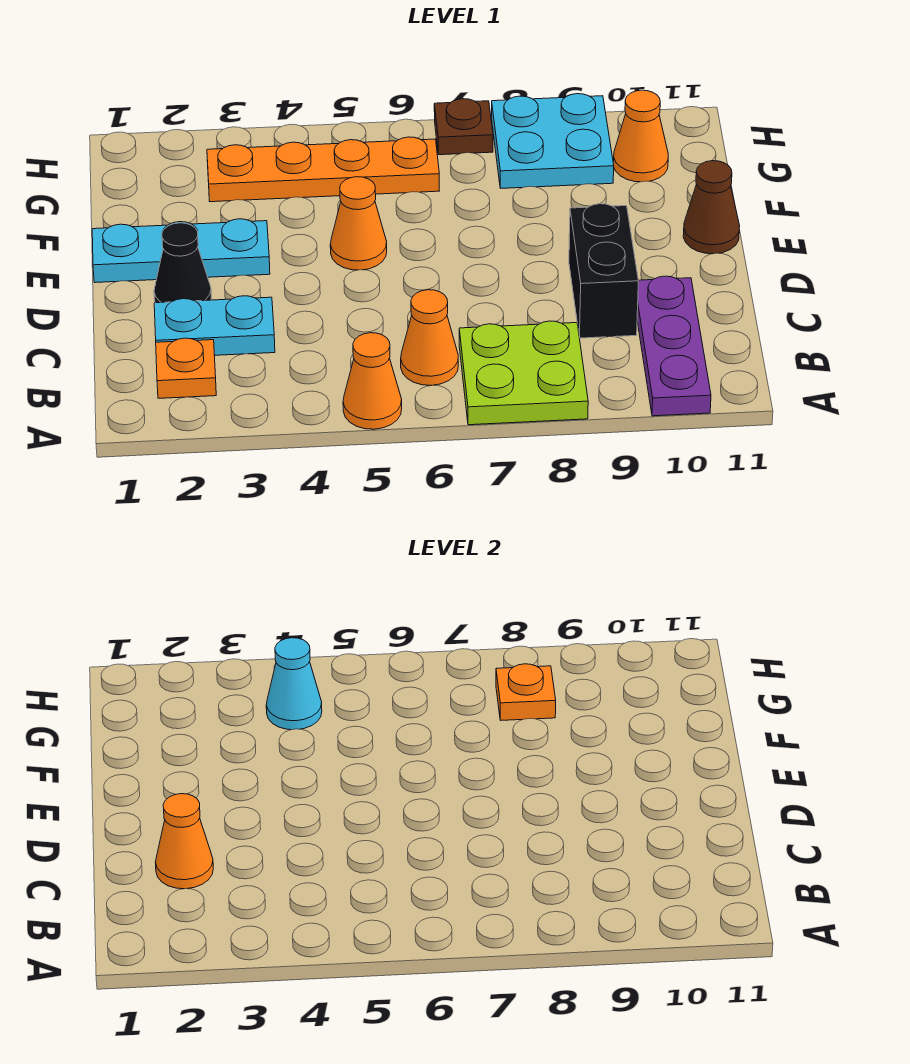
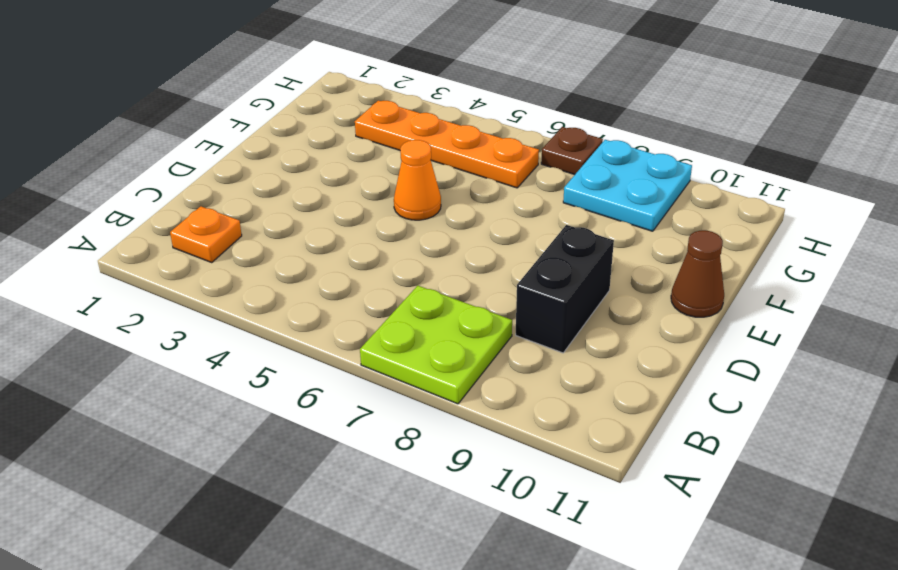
none -> orange 1x1 cone [343,333,402,429]
none -> purple 1x3 plate [637,276,711,416]
none -> orange 1x1 cone [401,290,458,385]

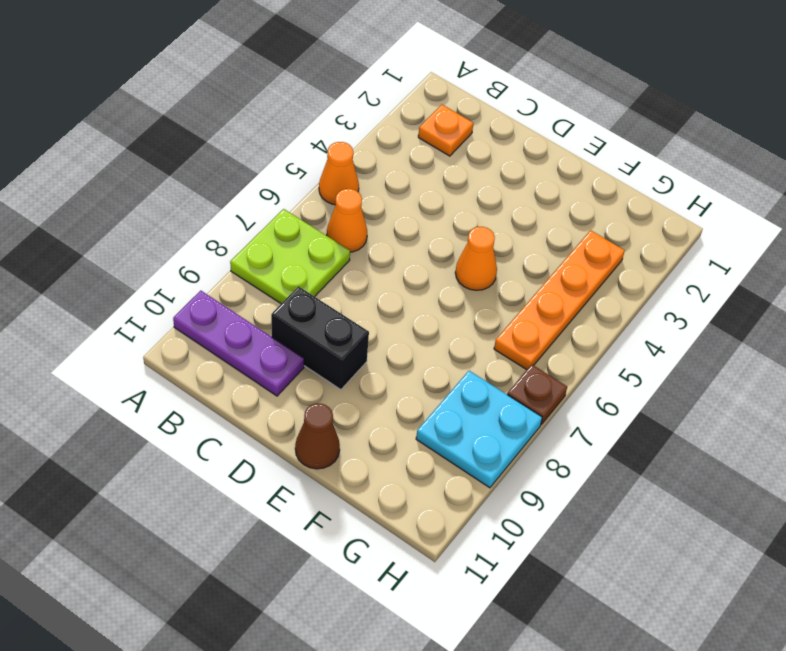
none -> cyan 1x2 plate [154,296,275,355]
none -> black 1x1 cone [154,223,211,303]
none -> cyan 1x3 plate [92,219,270,283]

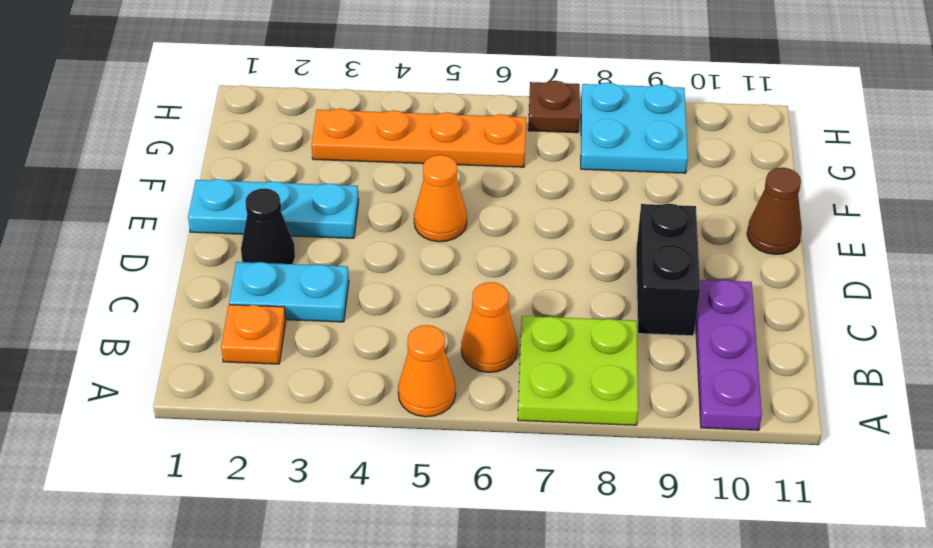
none -> orange 1x1 cone [613,90,668,182]
none -> orange 1x1 cone [155,794,213,889]
none -> cyan 1x1 cone [266,638,322,730]

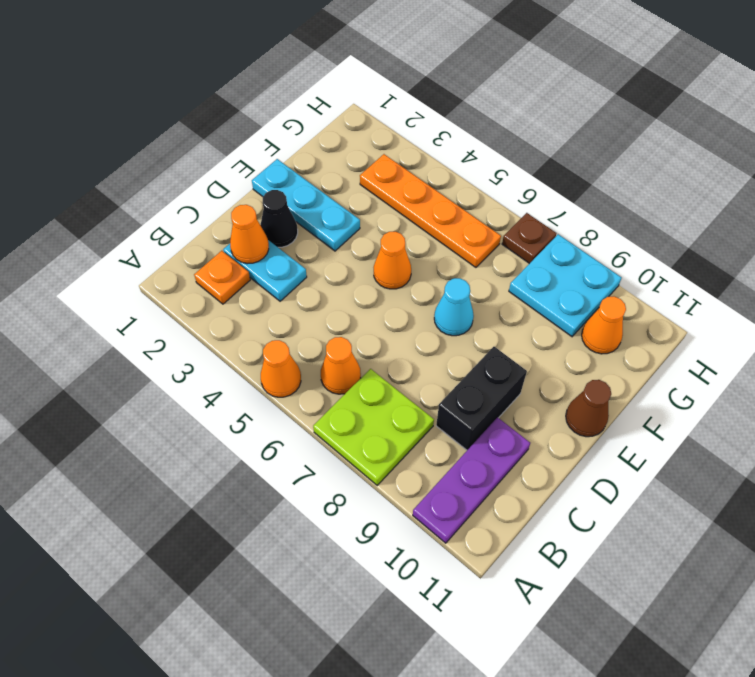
cyan 1x1 cone [434,278,474,336] -> cyan 1x1 cone moved to [266,638,322,730]
none -> orange 1x1 plate [496,664,556,720]

